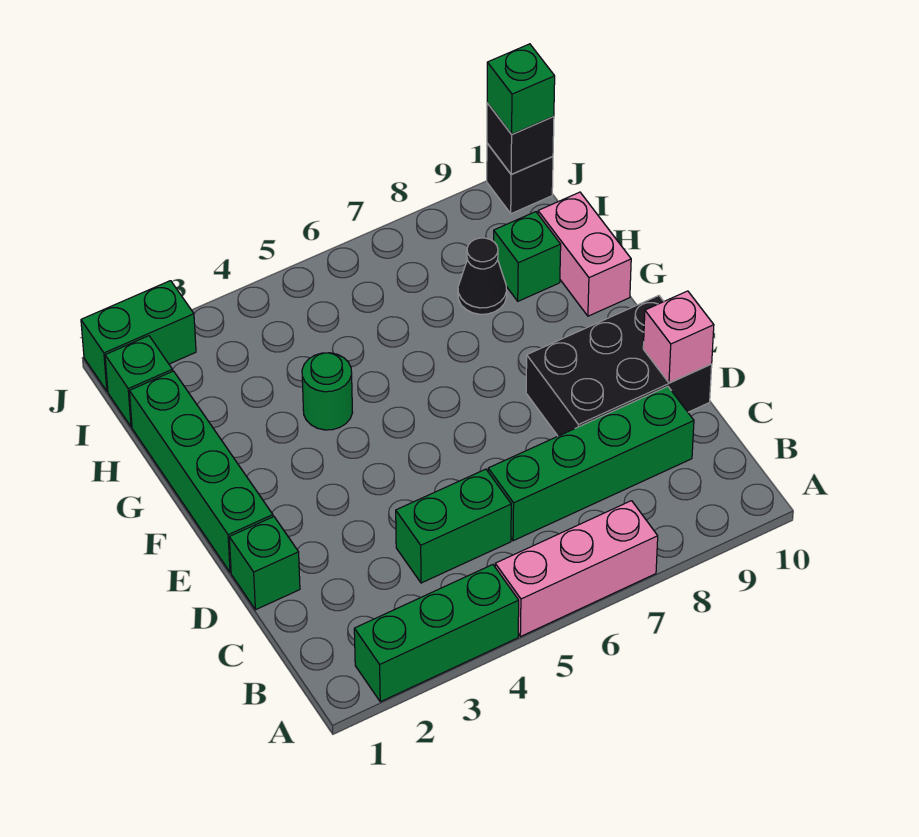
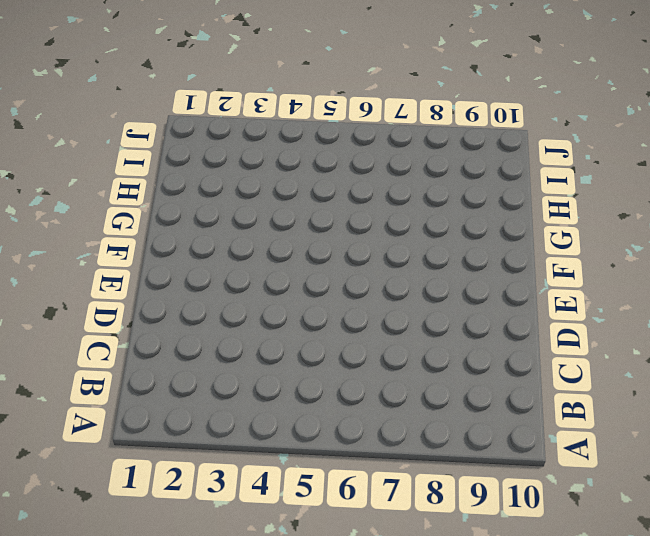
none -> green 1x3 brick [354,565,519,702]
none -> pink 1x3 brick [495,501,658,637]
none -> green 1x2 brick [396,469,511,583]

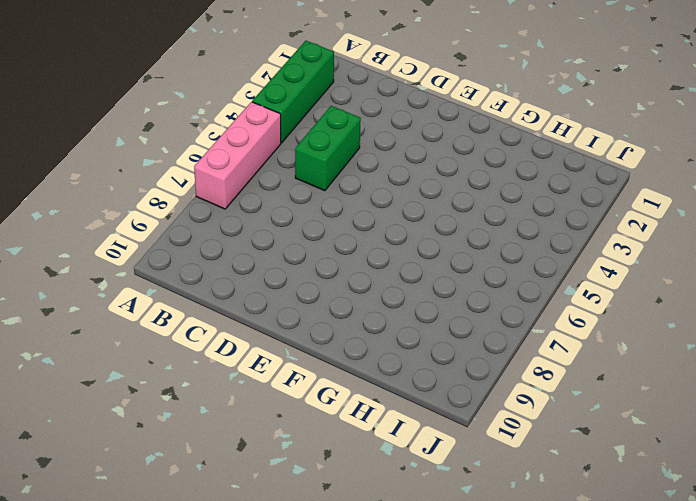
none -> green 1x4 brick [488,387,694,541]
none -> green 1x1 brick [229,517,300,610]
none -> black 2x3 brick [526,296,712,436]

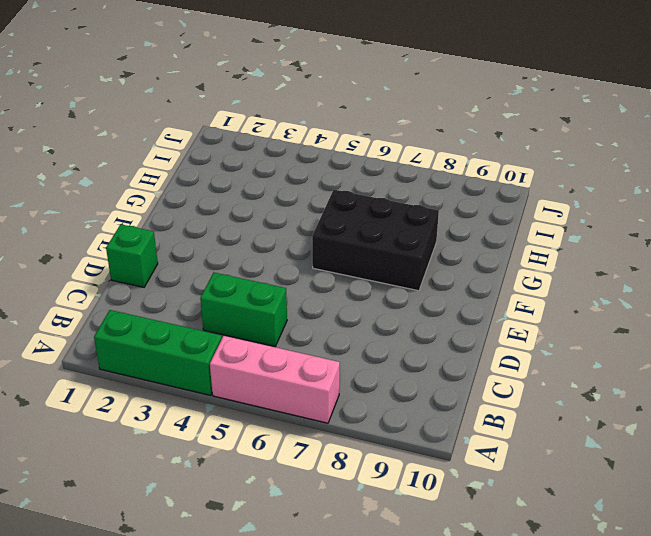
black 2x3 brick [312,190,439,291] -> black 2x3 brick moved to [526,296,712,436]
none -> green 1x4 brick [488,387,694,541]
none -> green 1x4 brick [130,371,273,572]
none -> green 1x1 round brick [302,353,353,430]

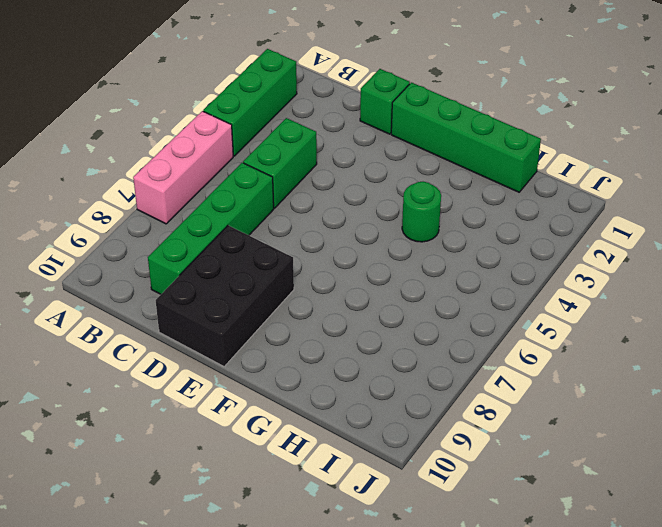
none -> pink 1x2 brick [538,192,631,316]
none -> black 1x1 cone [458,238,507,314]
none -> green 1x1 brick [494,212,561,301]

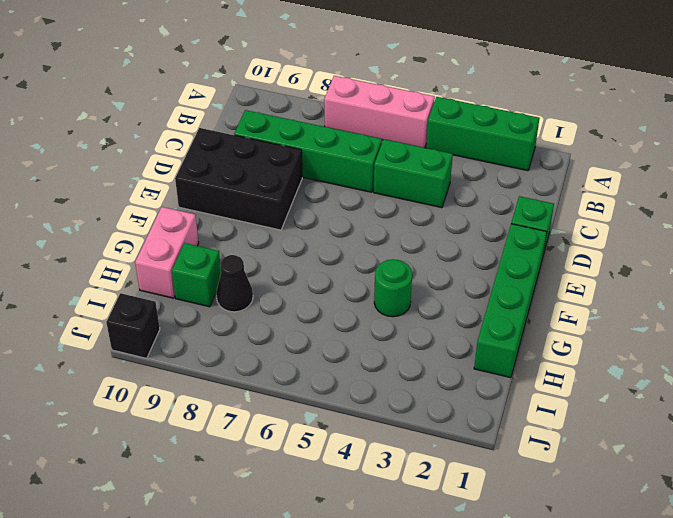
none -> green 1x1 brick [105,336,173,427]
none -> green 1x2 brick [81,281,196,391]
none -> pink 1x1 brick [643,291,714,383]

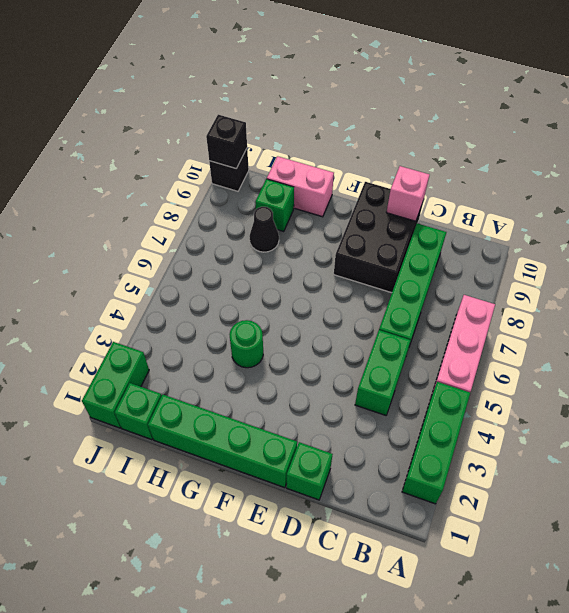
none -> green 1x1 brick [487,44,555,134]

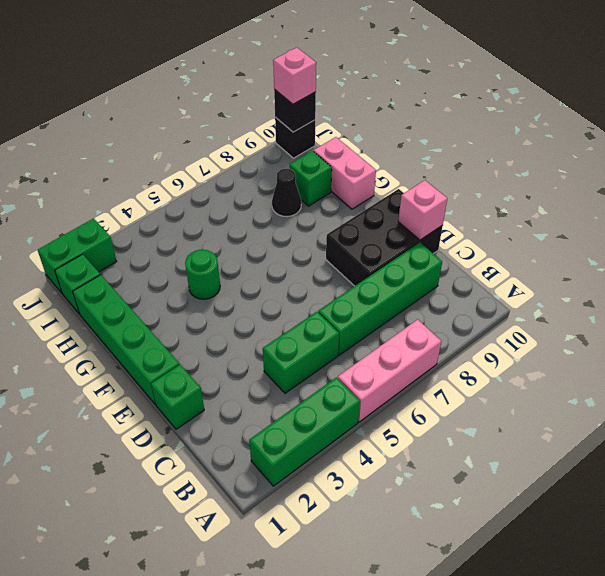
pink 1x1 brick [273,47,316,104] -> green 1x1 brick [487,44,555,134]

